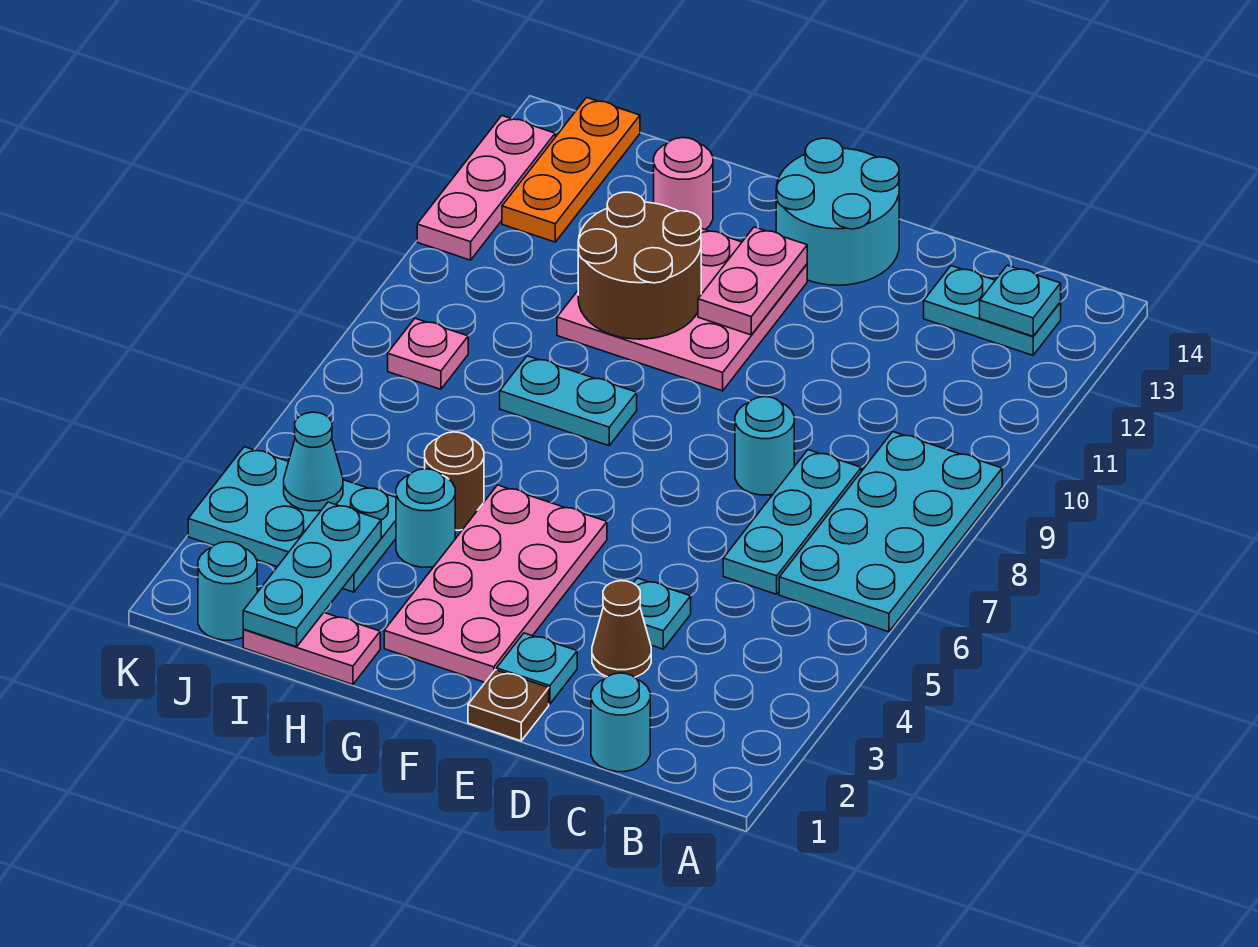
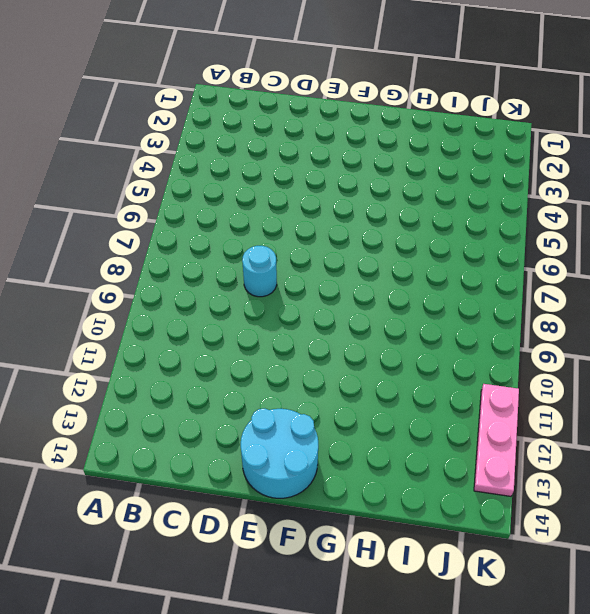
none -> cyan 2x4 plate [779,432,1002,632]
none -> cyan 1x2 plate [924,266,1061,355]
none -> cyan 1x1 round brick [591,673,650,772]

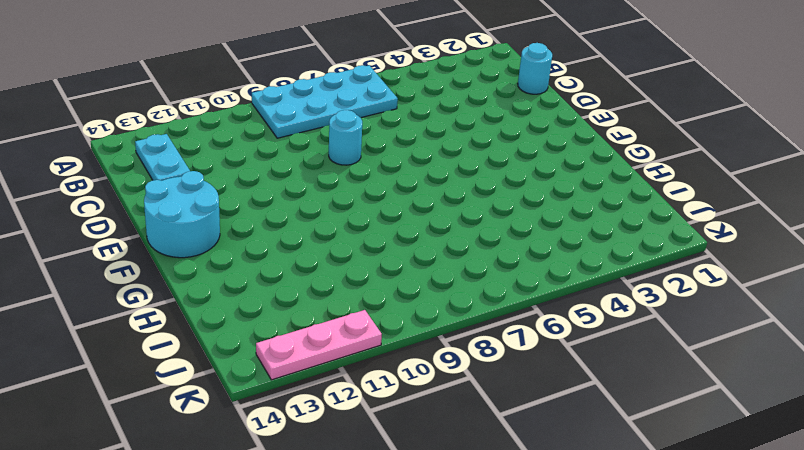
none -> cyan 1x3 plate [723,450,861,594]
none -> brown 1x1 cone [592,581,651,677]
none -> cyan 1x1 plate [634,578,691,649]

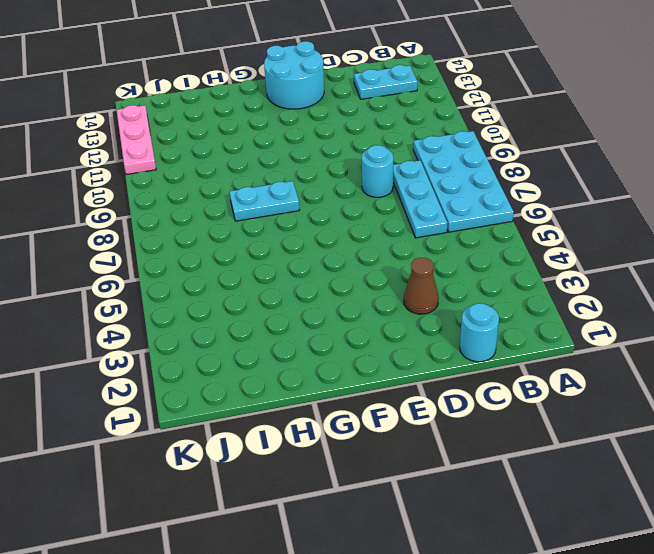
none -> cyan 1x1 plate [634,578,691,649]
none -> brown 1x1 plate [468,670,549,741]
none -> cyan 1x1 plate [497,633,577,704]

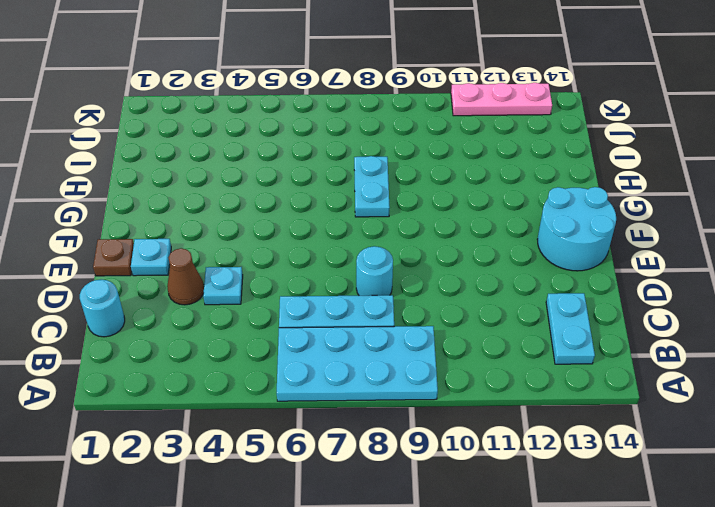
none -> pink 2x4 plate [384,485,607,682]
none -> pink 3x3 plate [557,228,807,391]
none -> pink 1x2 plate [243,613,380,685]

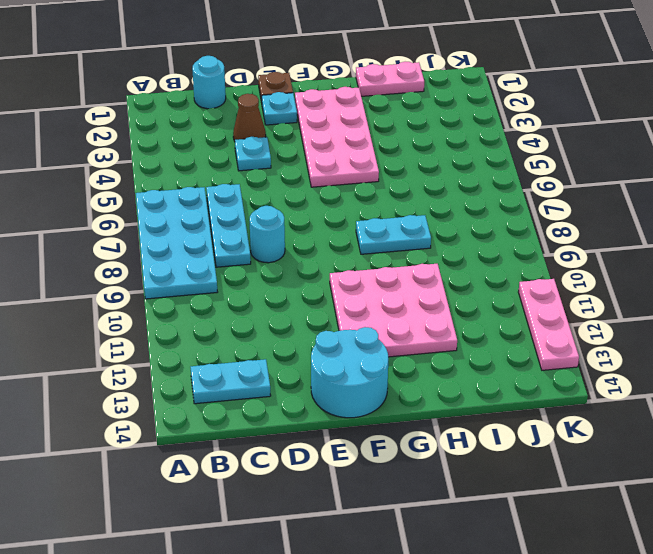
none -> cyan 1x1 round brick [396,469,455,567]
none -> brown 1x1 round brick [425,432,484,530]
none -> pink 1x1 round brick [654,138,713,230]

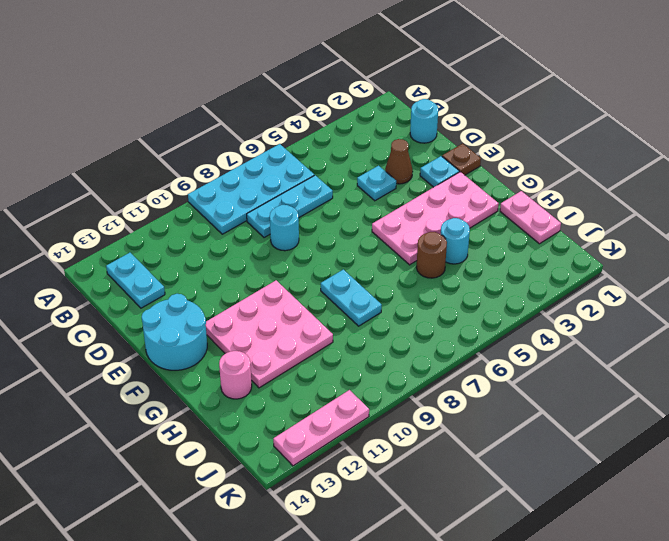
none -> cyan 2x3 plate [188,447,396,592]
none -> cyan 1x1 round brick [198,542,257,640]
none -> pink 1x1 plate [388,318,468,389]

